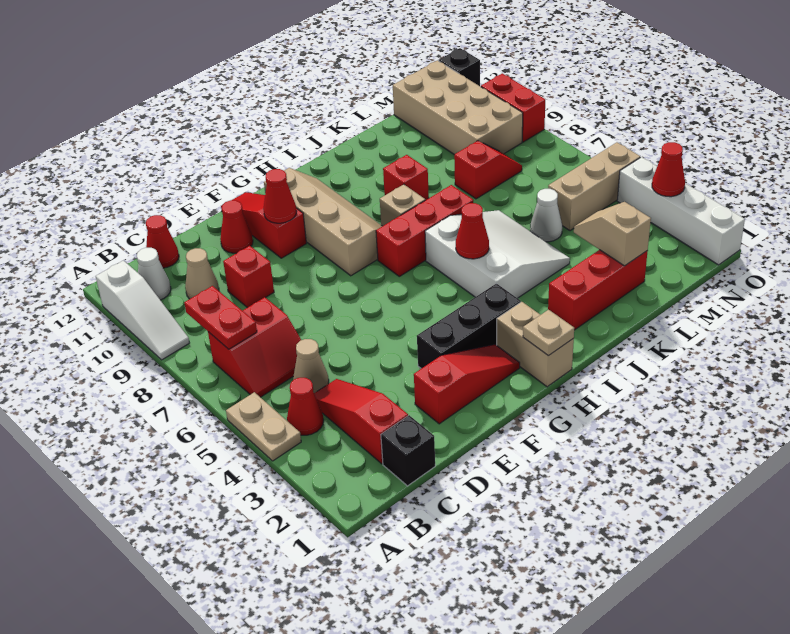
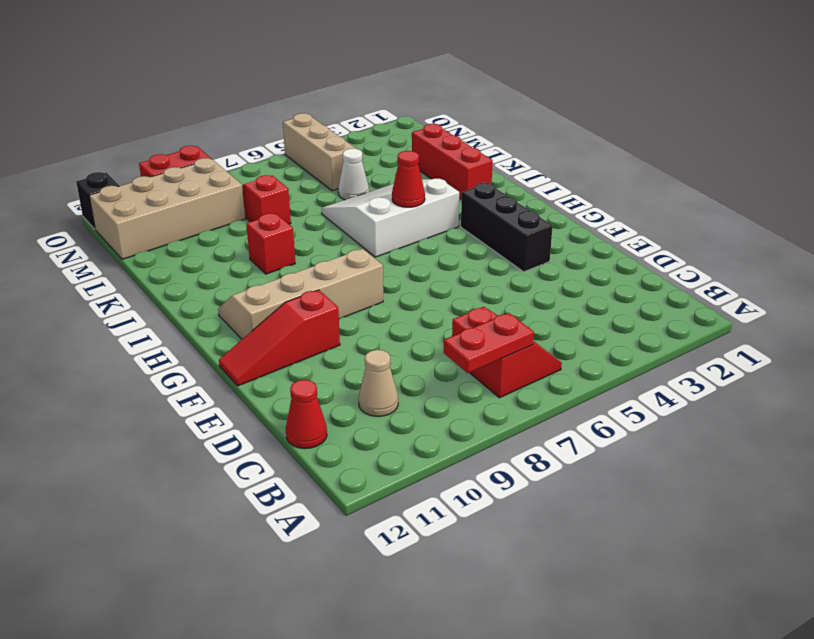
none -> tan 1x2 plate [226,392,301,461]
none -> white 1x3 slope [96,261,189,360]
none -> red 1x1 cone [287,378,323,435]
none -> white 1x1 cone [137,248,171,300]

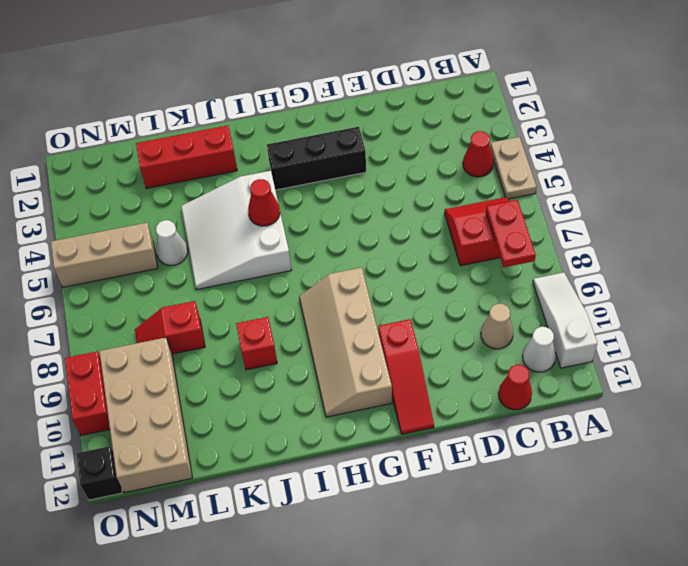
none -> black 1x1 brick [381,415,435,486]
none -> red 1x3 slope [314,379,408,464]
none -> tan 1x1 cone [293,339,329,393]
none -> red 1x1 brick [223,246,274,307]

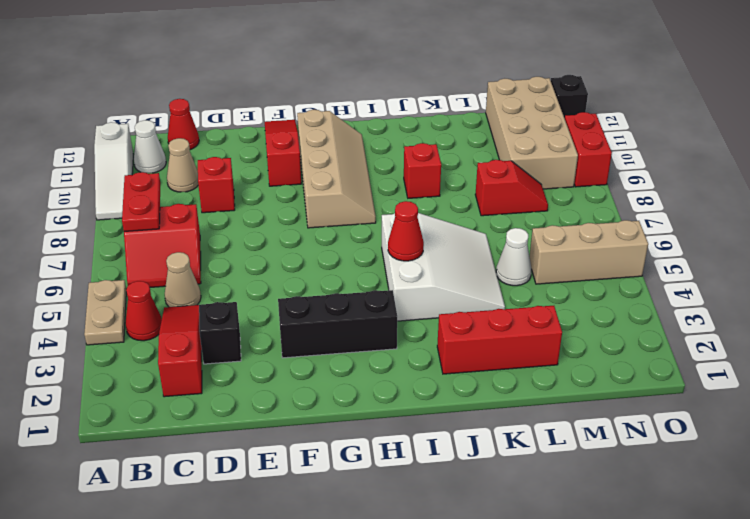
black 1x1 brick [199,302,241,364] -> black 1x1 brick moved to [381,415,435,486]
none -> red 1x3 slope [414,345,520,424]
none -> red 1x1 cone [220,200,253,253]
none -> tan 1x2 brick [497,302,574,387]
none -> red 1x3 brick [376,185,473,276]

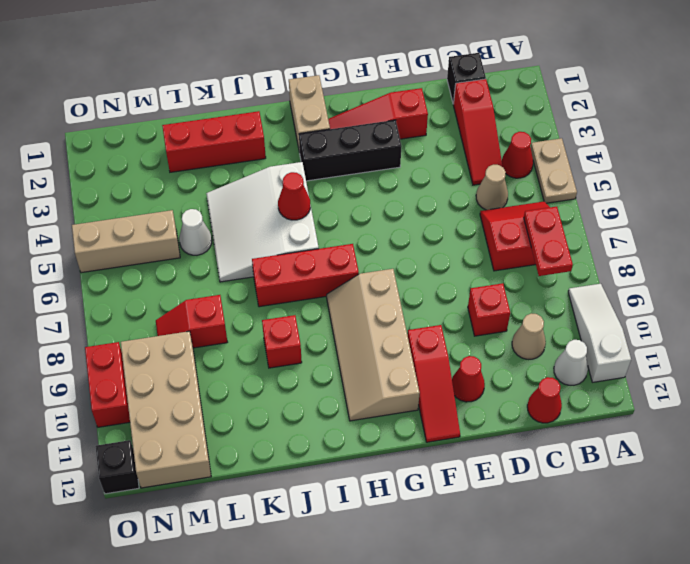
none -> tan 1x1 brick [380,184,425,226]
none -> white 1x4 brick [617,157,745,265]
none -> red 1x1 cone [263,169,297,223]
none -> tan 1x1 plate [523,310,574,356]

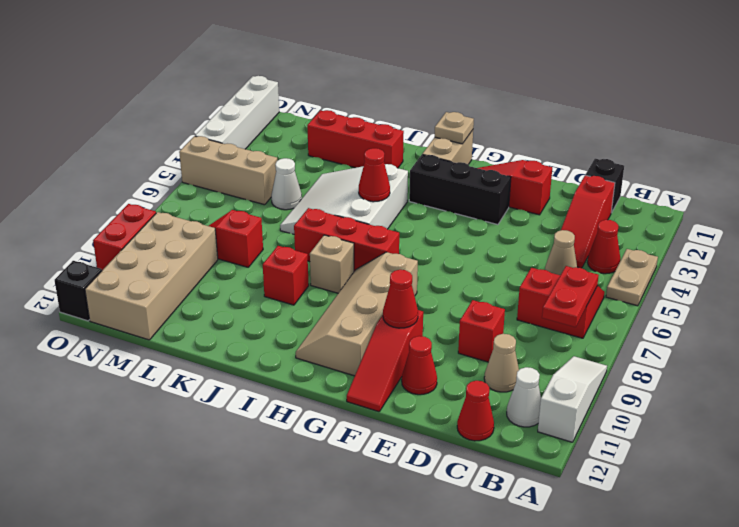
none -> tan 1x2 slope [574,202,651,266]
none -> red 1x1 cone [652,142,685,197]

